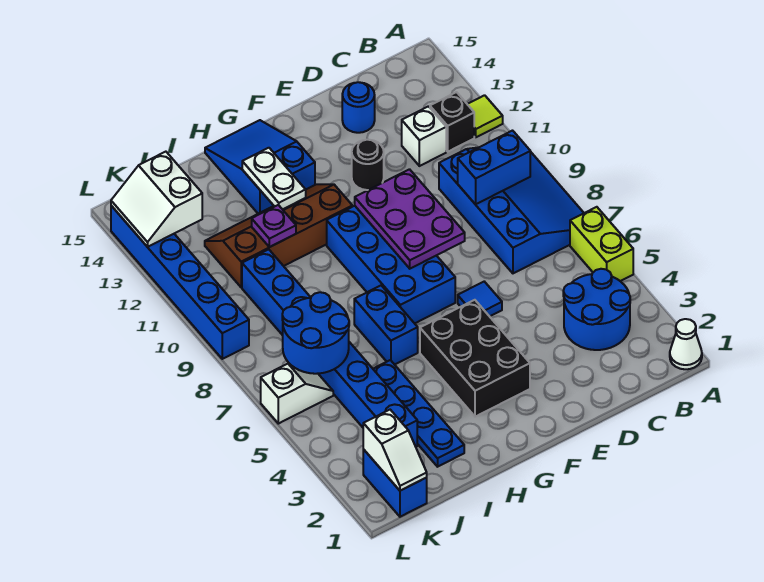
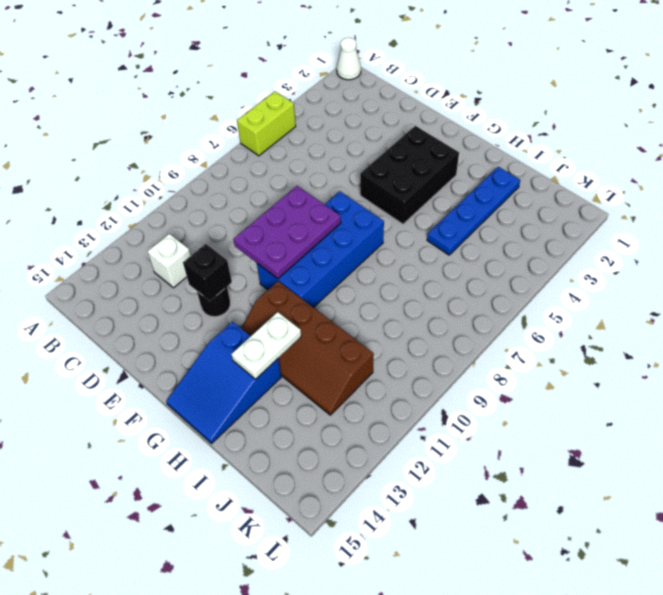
black 1x1 brick [183,244,232,301] -> black 1x1 brick moved to [430,92,474,152]
none -> blue 3x4 slope [439,147,584,273]
none -> lime 1x1 tile [467,95,503,137]
none -> blue 2x2 round brick [563,269,630,350]

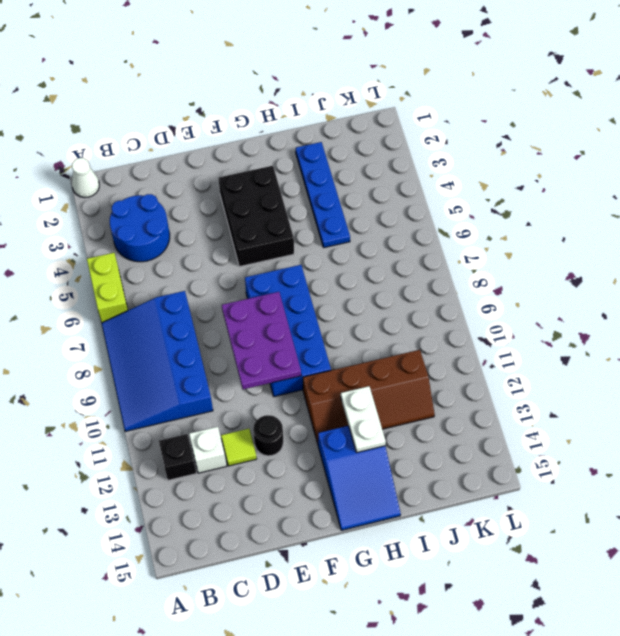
lime 1x1 tile [221,429,257,466] -> lime 1x1 tile moved to [467,95,503,137]
none -> blue 1x1 round brick [342,82,375,133]
none -> blue 1x1 tile [458,282,502,316]
none -> blue 1x2 brick [354,286,418,365]

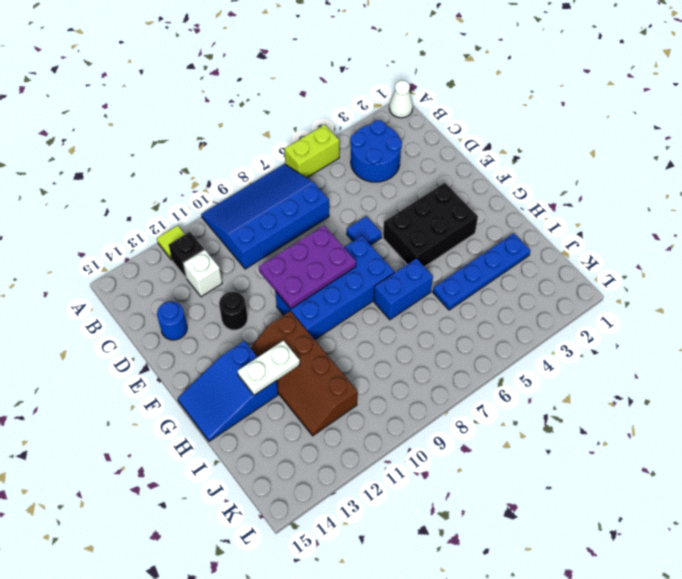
none -> blue 1x8 brick [242,249,417,447]
none -> blue 1x2 brick [363,449,427,517]
none -> white 1x2 slope [261,364,333,424]

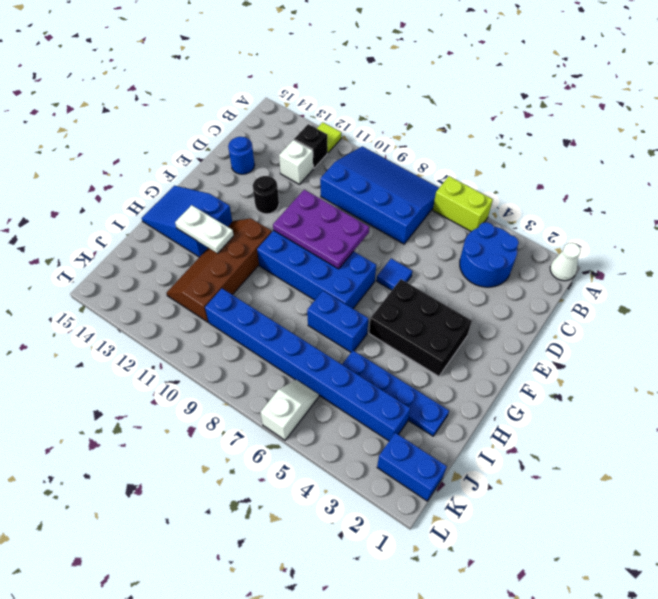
none -> blue 1x6 brick [111,206,249,359]
none -> blue 1x2 brick [458,131,530,204]
none -> purple 1x1 plate [252,205,296,247]

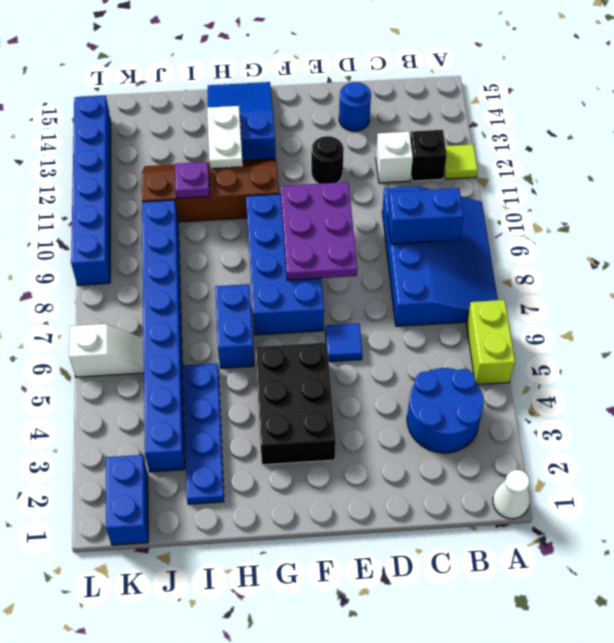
none -> blue 2x2 round brick [282,292,349,374]
none -> white 1x2 slope [363,410,427,491]
none -> white 2x2 slope [111,152,202,247]

